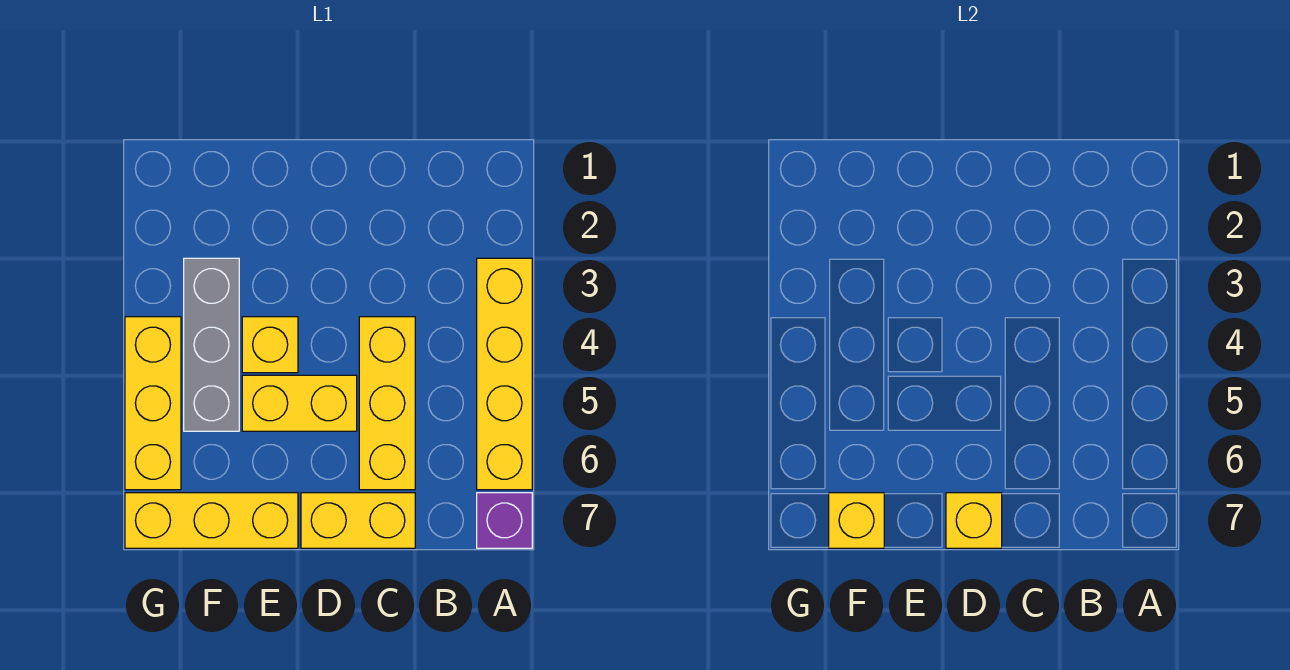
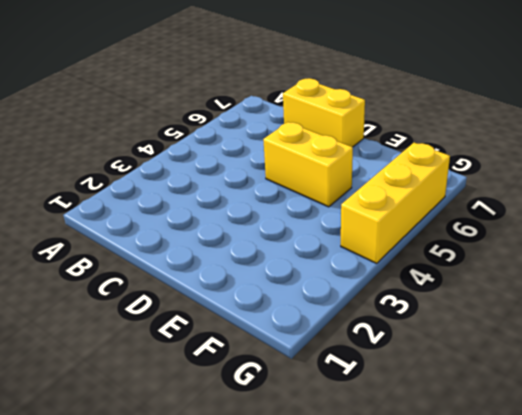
none -> yellow 1x4 brick [477,258,532,490]
none -> purple 1x1 brick [477,493,532,548]

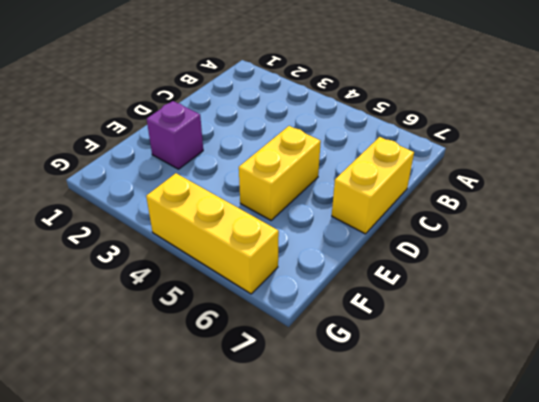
purple 1x1 brick [147,101,203,169] -> purple 1x1 brick moved to [477,493,532,548]
none -> yellow 1x4 brick [477,258,532,490]
none -> yellow 1x3 brick [359,317,415,490]

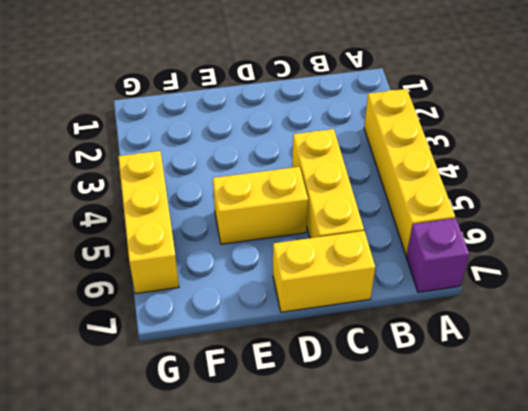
none -> yellow 1x1 brick [242,317,298,373]
none -> yellow 1x3 brick [125,493,298,548]

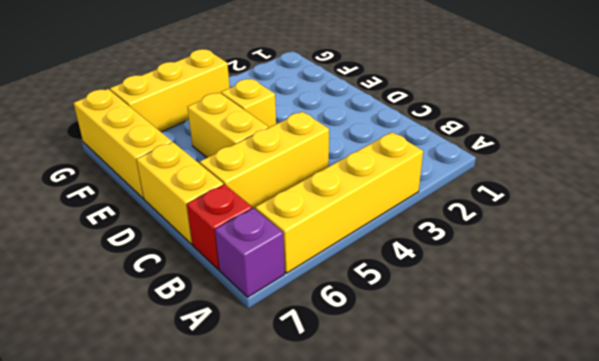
red 1x1 brick [187,184,252,270] -> none
none -> grey 1x3 brick [184,258,239,431]
none -> yellow 1x1 brick [946,493,1002,548]

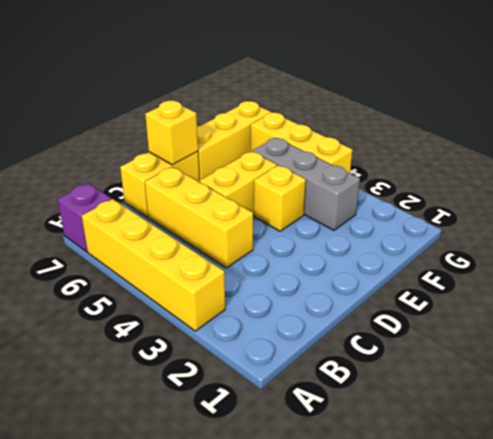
none -> yellow 1x1 brick [829,493,884,548]

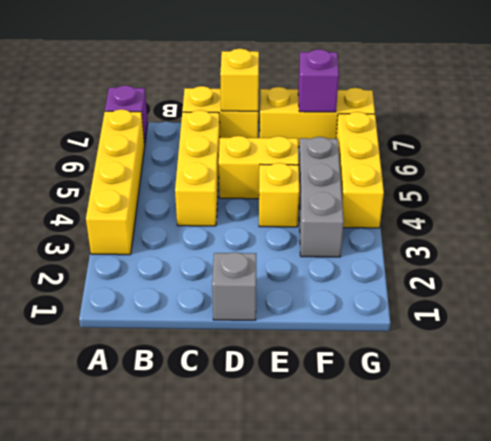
grey 1x1 brick [212,252,256,320] -> none
purple 1x1 brick [298,49,339,112] -> yellow 1x1 brick [829,493,884,548]

